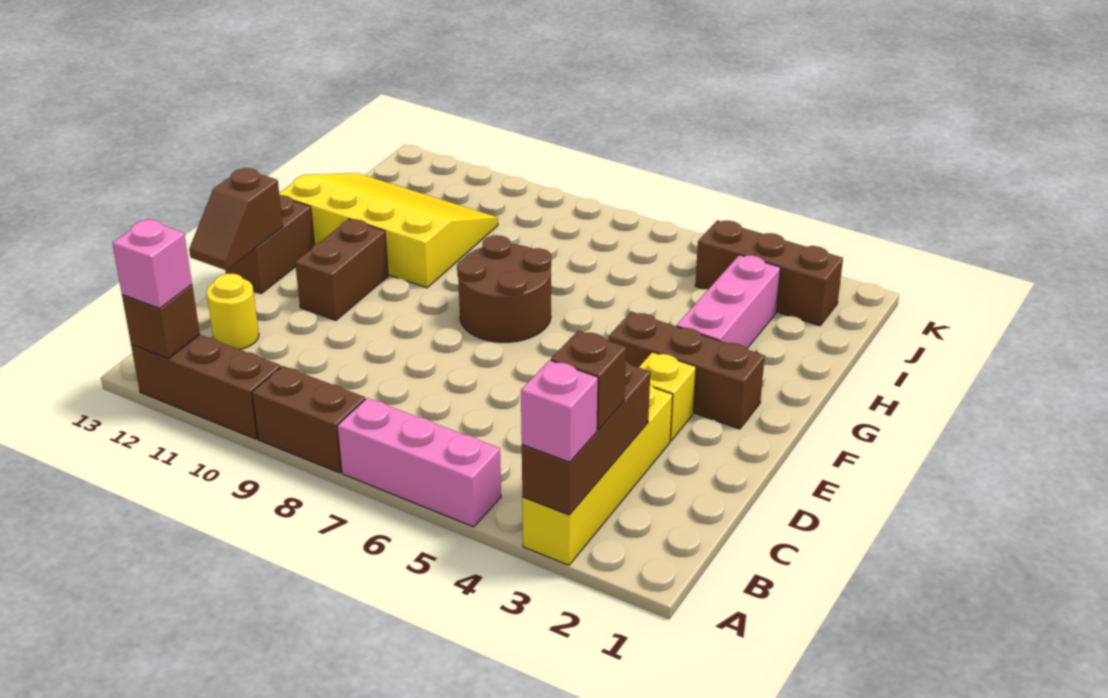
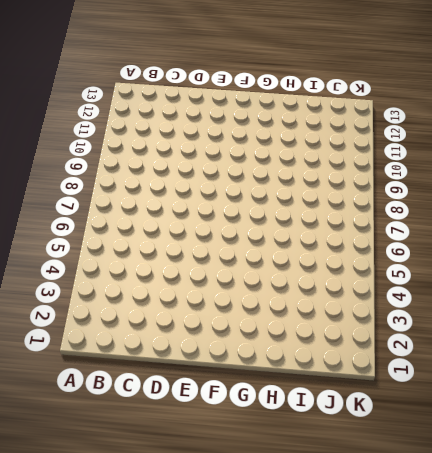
none -> yellow 1x4 brick [522,385,673,565]
none -> pink 1x3 brick [337,398,501,527]
none -> brown 1x2 brick [252,366,365,473]

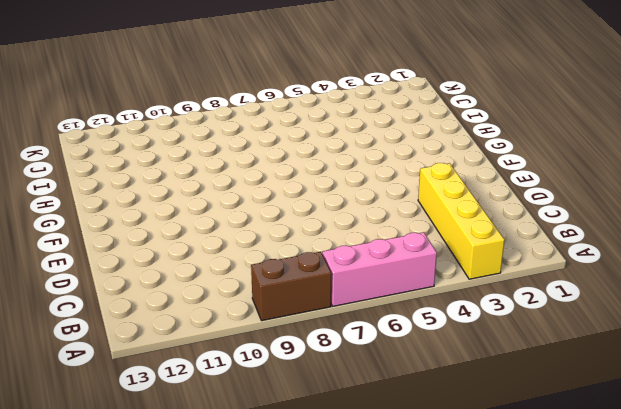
none -> brown 1x3 brick [131,334,281,439]
none -> yellow 1x1 round brick [206,274,259,349]
none -> yellow 1x1 brick [639,352,696,441]

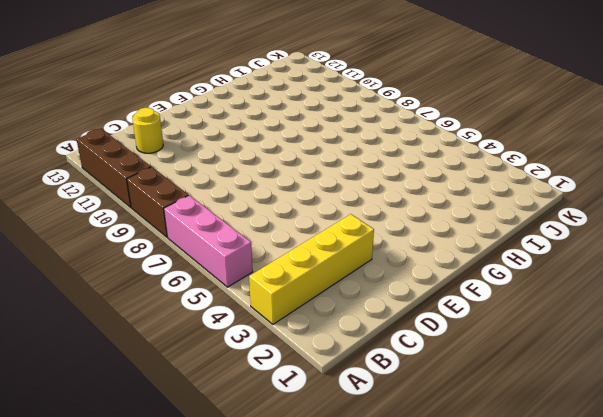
none -> yellow 1x1 brick [639,352,696,441]
none -> brown 1x2 brick [295,219,388,320]
none -> brown 1x2 brick [225,195,314,294]

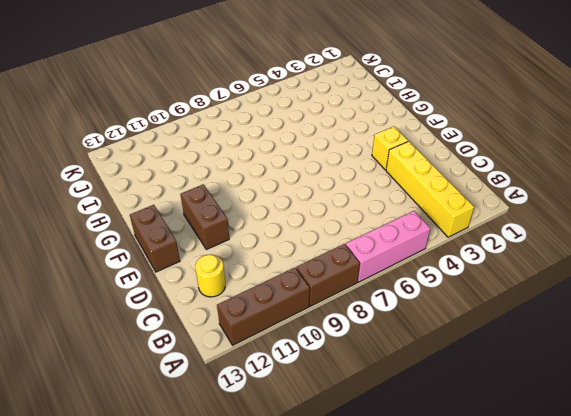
none -> brown 1x3 brick [609,312,765,429]
none -> brown 2x2 round brick [457,235,551,342]
none -> pink 1x3 brick [677,255,780,349]

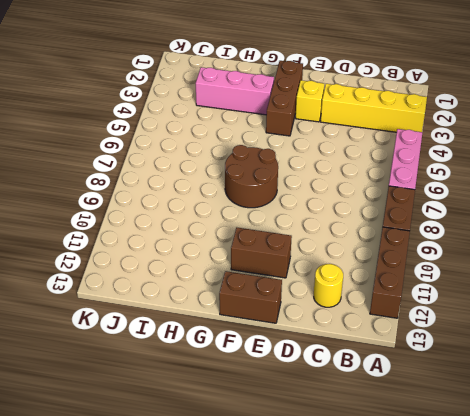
none -> yellow 3x4 slope [279,173,498,288]
none -> brown 1x3 brick [695,220,843,326]
none -> brown 1x3 brick [522,361,650,515]

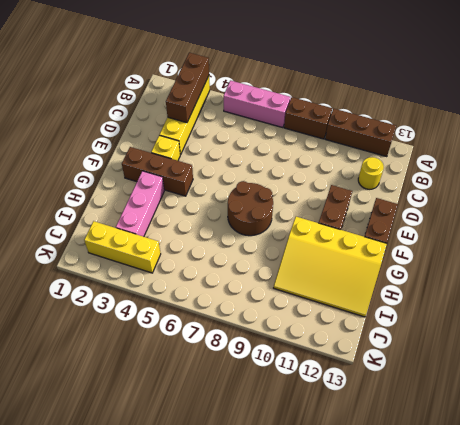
yellow 1x3 brick [84,221,161,273] -> brown 1x3 brick [695,220,843,326]
none -> brown 1x1 brick [122,285,200,359]
none -> brown 1x2 slope [189,168,283,270]
none -> pink 1x1 brick [521,360,598,462]

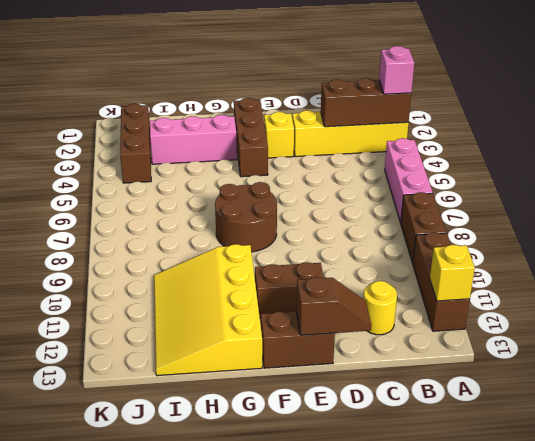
yellow 1x1 brick [430,245,475,301] -> brown 1x1 brick [122,285,200,359]
none -> pink 1x1 brick [112,219,192,308]
none -> brown 1x1 brick [551,331,626,430]

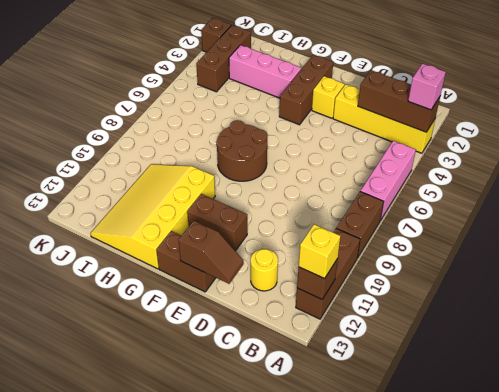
yellow 1x1 brick [299,224,341,279] -> pink 1x1 brick [112,219,192,308]
brown 1x1 brick [201,18,231,52] -> brown 1x1 brick moved to [551,331,626,430]

